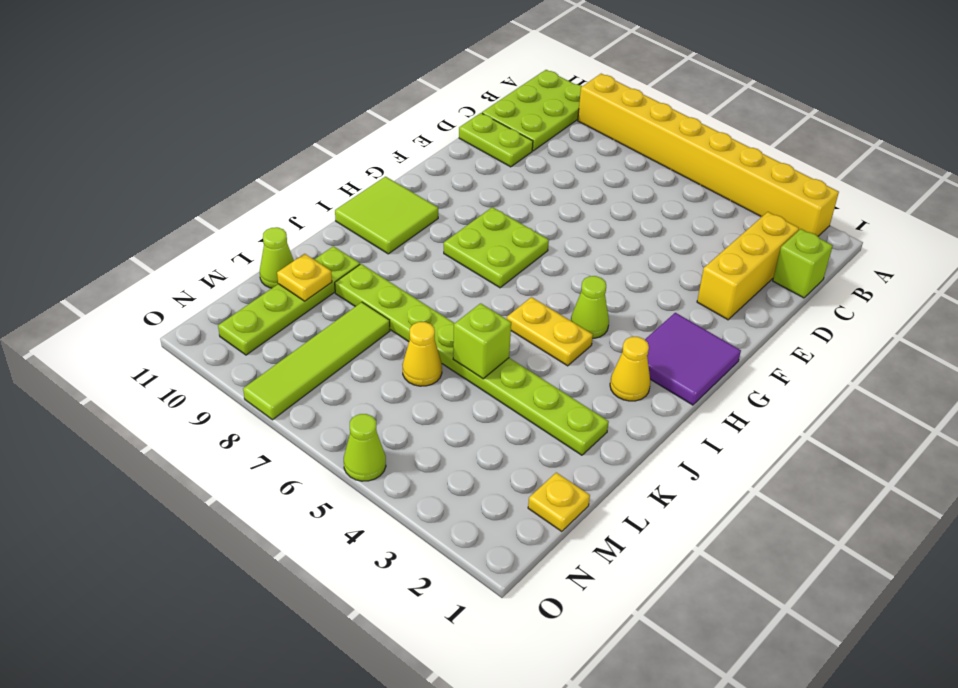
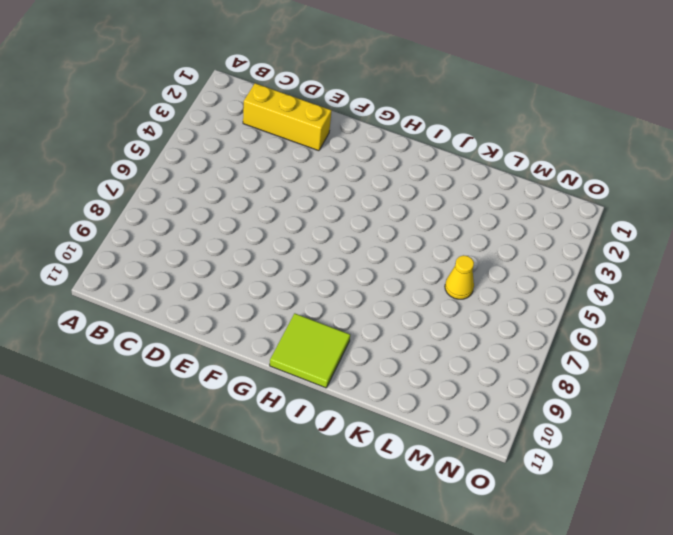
none -> yellow 1x8 brick [578,74,839,236]
none -> lime 2x3 plate [482,70,582,151]
none -> lime 1x1 brick [773,229,833,298]

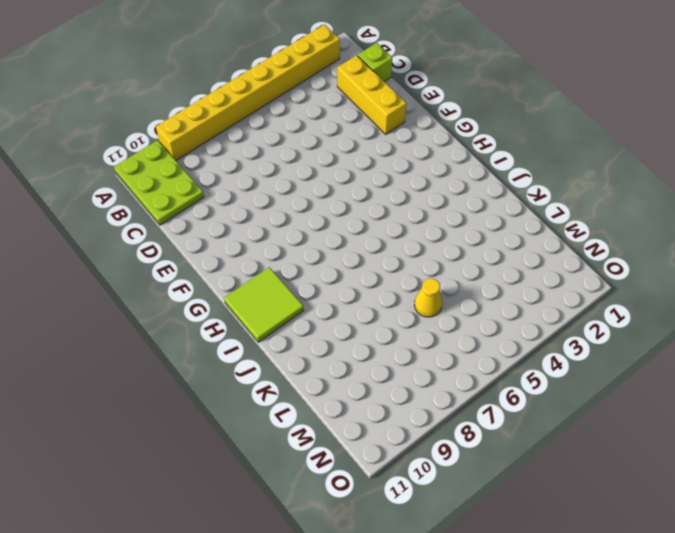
none -> lime 1x2 plate [459,113,533,167]
none -> purple 2x2 tile [645,313,741,405]
none -> lime 2x2 plate [444,207,549,288]

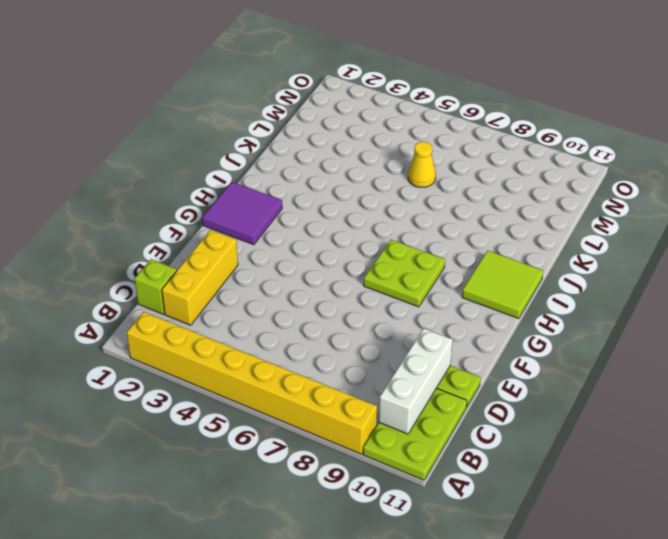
white 1x3 brick [379,328,452,434] -> none
none -> lime 1x1 cone [571,276,609,338]
none -> yellow 1x1 cone [610,337,651,401]
none -> yellow 1x2 plate [507,297,593,366]

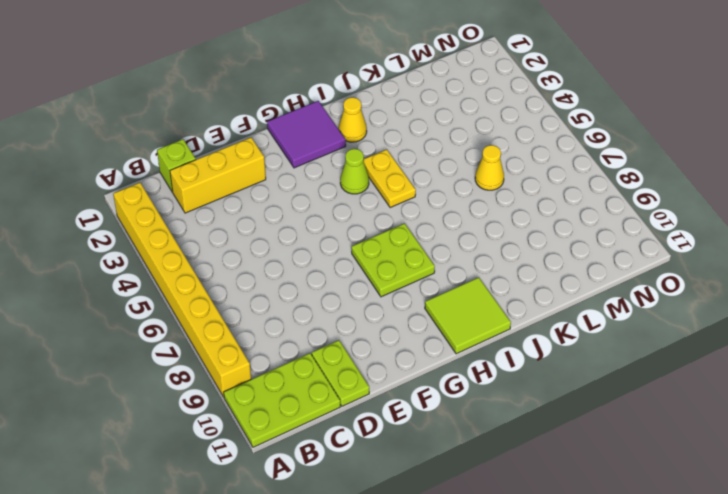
none -> lime 1x8 plate [335,264,609,455]
none -> lime 1x4 plate [218,246,360,355]
none -> lime 1x4 tile [243,302,390,420]

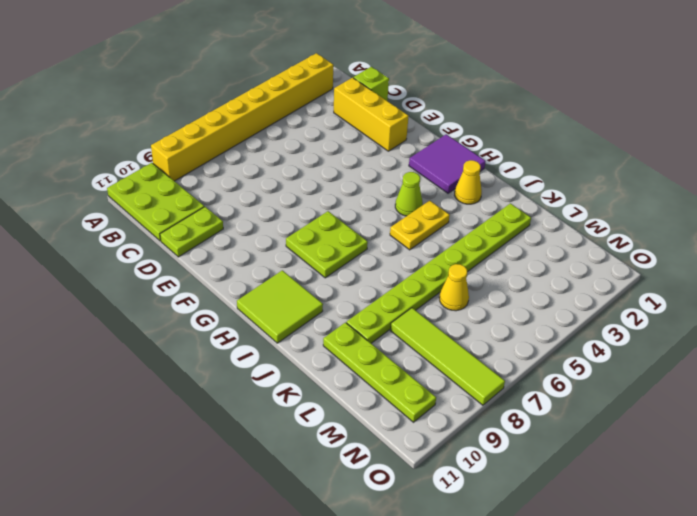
none -> lime 1x1 cone [260,227,294,288]
none -> yellow 1x1 plate [528,473,590,532]
none -> lime 1x1 cone [344,414,386,481]

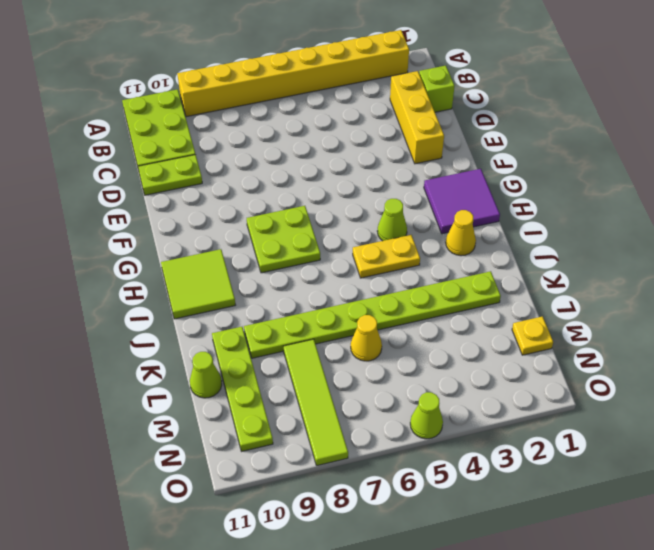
none -> lime 1x1 brick [453,303,511,379]
none -> yellow 1x1 plate [277,254,332,301]

